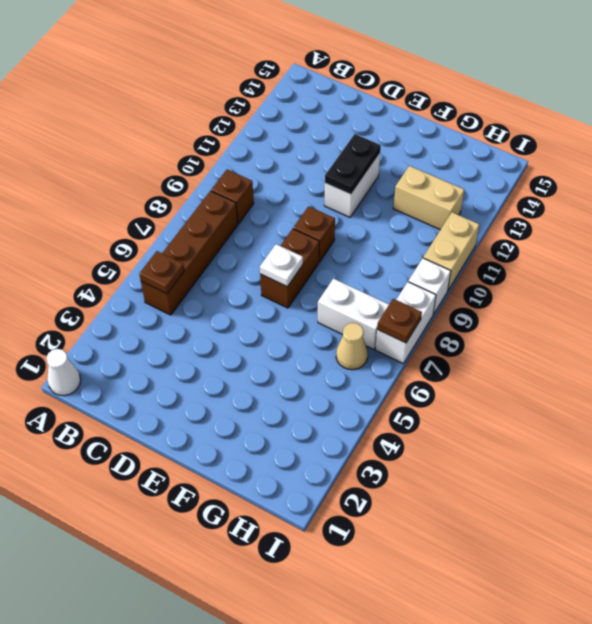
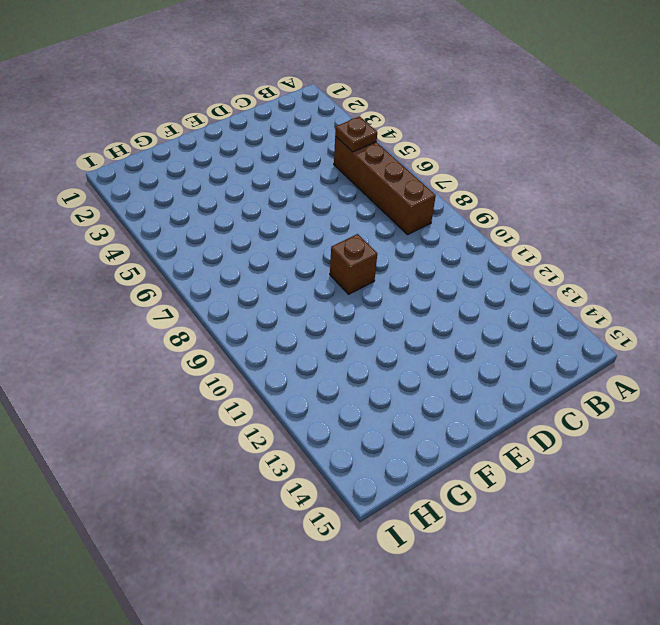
none -> white 1x1 cone [46,349,81,396]
none -> brown 1x1 brick [211,170,254,224]
none -> brown 1x2 brick [260,229,319,308]

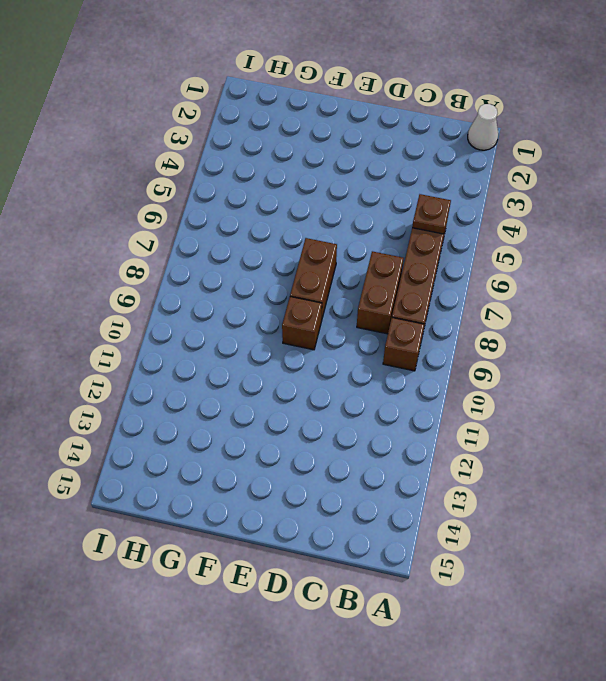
brown 1x2 brick [357,251,404,334] -> none
none -> white 1x2 brick [324,154,380,217]
none -> white 1x2 brick [318,279,389,349]
none -> tan 1x2 brick [393,166,464,230]

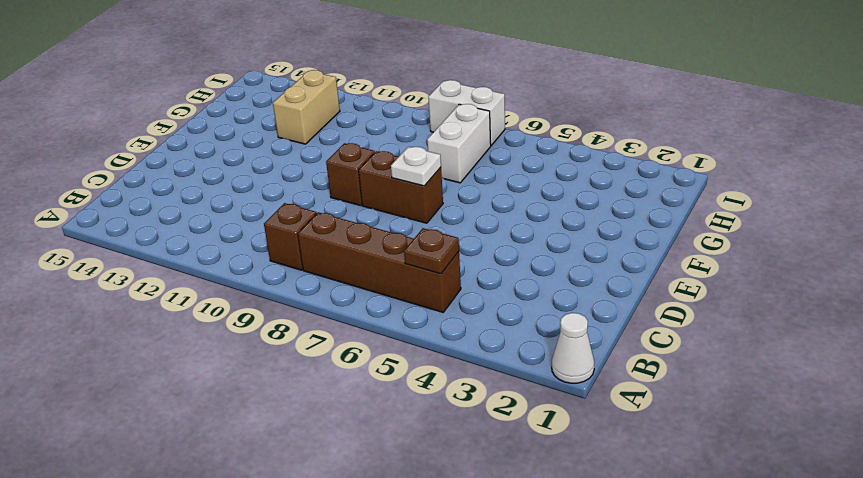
none -> white 1x2 brick [324,154,380,217]
none -> tan 1x1 cone [336,323,368,370]
none -> white 1x1 brick [408,258,451,315]

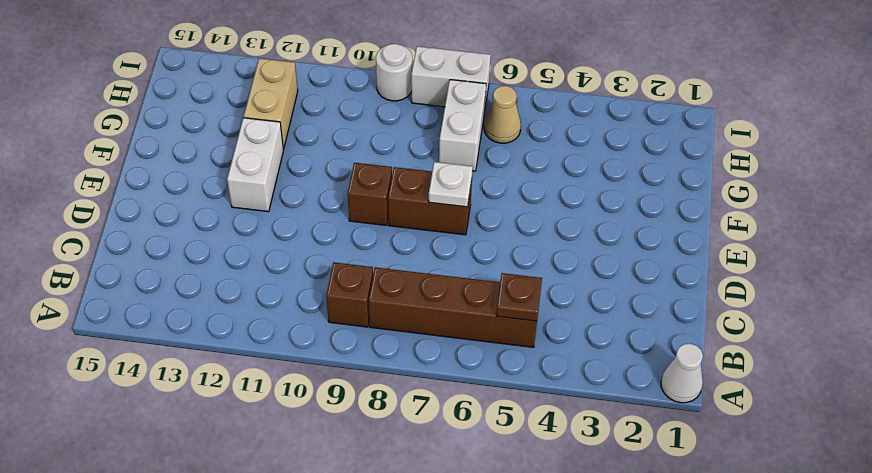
white 1x2 brick [227,118,283,212] -> white 1x2 brick turned to [324,154,380,217]
white 1x1 round brick [376,44,412,101] -> white 1x1 brick [408,258,451,315]
none -> tan 1x2 brick [423,212,479,290]
none -> black 1x2 plate [325,134,381,195]
none -> brown 1x1 plate [377,299,422,343]

